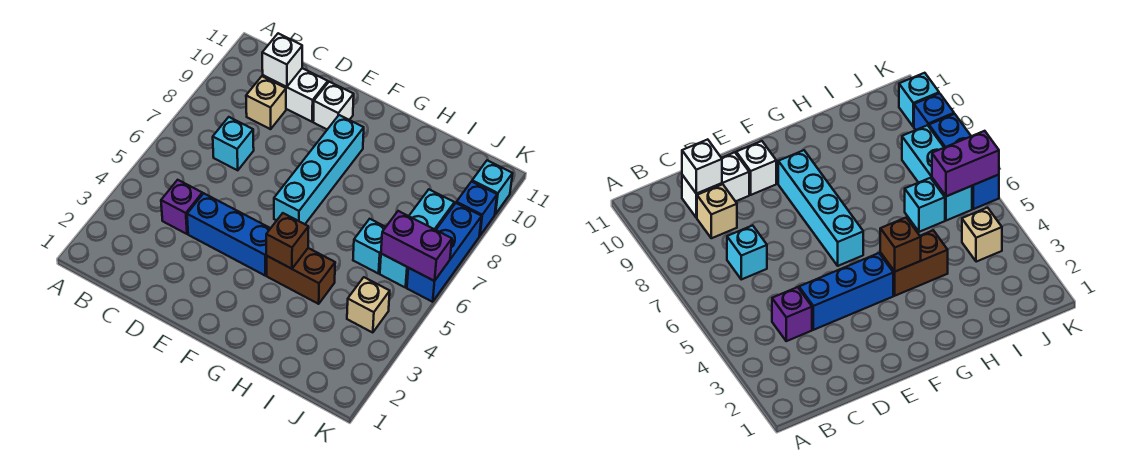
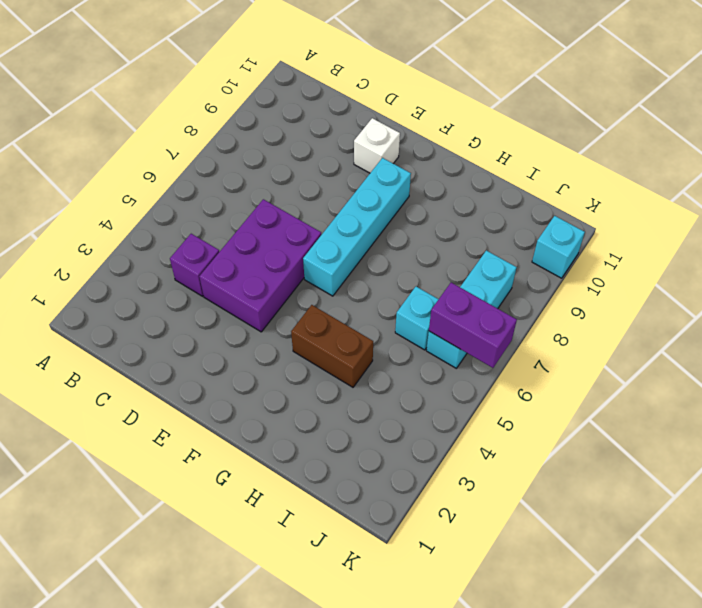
purple 2x3 brick [199,199,322,332] -> blue 1x3 brick [187,193,271,275]
none -> cyan 1x1 brick [213,117,254,170]
none -> tan 1x1 brick [246,76,286,129]
none -> white 1x2 brick [263,68,328,122]

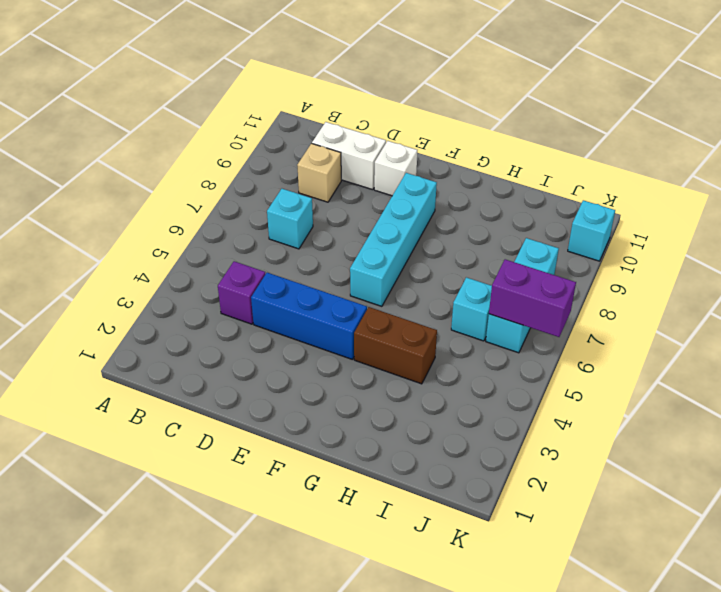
none -> tan 1x1 brick [347,277,390,333]
none -> blue 1x3 brick [407,203,482,302]
none -> blue 1x1 brick [456,182,497,236]

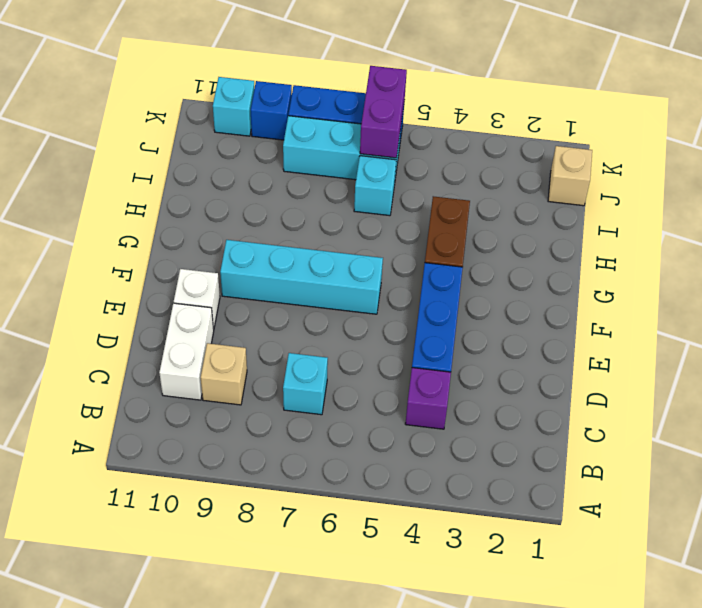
tan 1x1 brick [548,146,592,206] -> tan 1x1 brick moved to [347,277,390,333]
none -> white 1x1 brick [262,33,302,87]
none -> brown 1x1 brick [266,213,309,269]

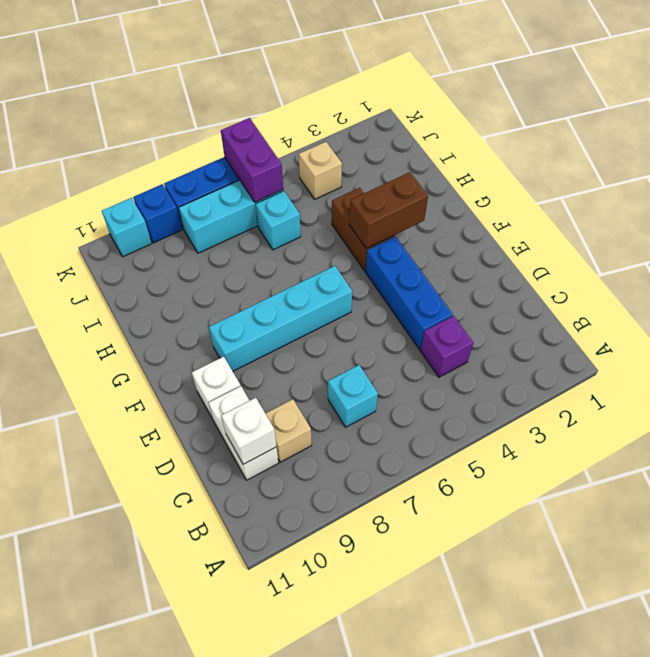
brown 1x2 brick [349,172,428,249] -> brown 1x1 brick [266,213,309,269]

